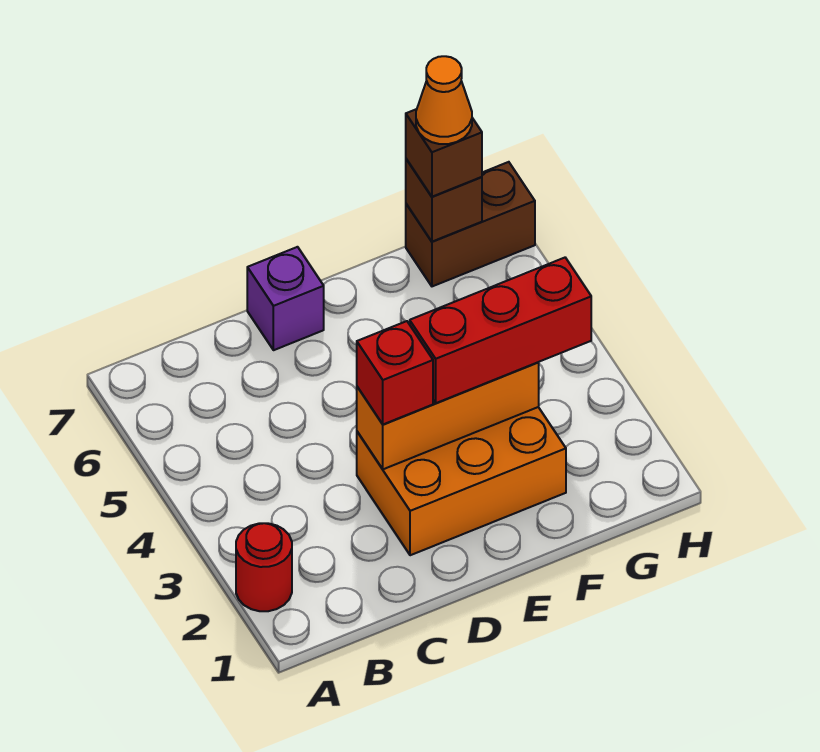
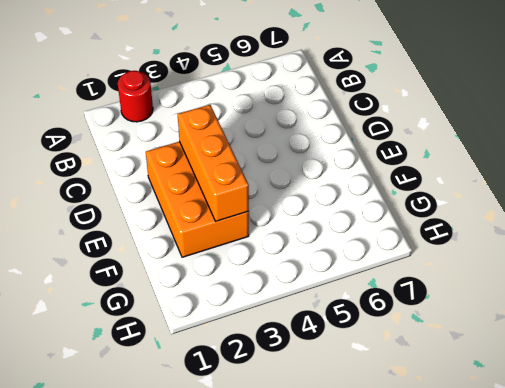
none -> purple 1x1 brick [247,247,324,350]
none -> brown 1x2 brick [406,162,535,286]

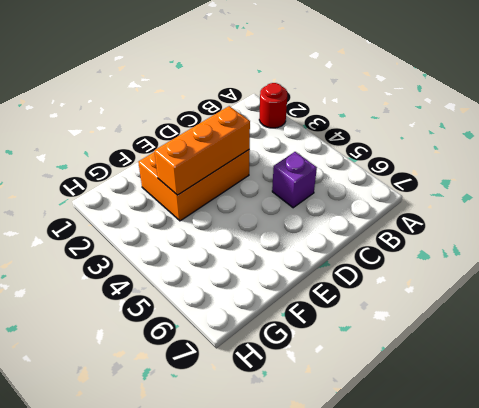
purple 1x1 brick [272,152,317,208] -> purple 1x1 brick moved to [247,247,324,350]
none -> brown 1x2 brick [406,162,535,286]
none -> brown 1x1 brick [406,159,482,242]

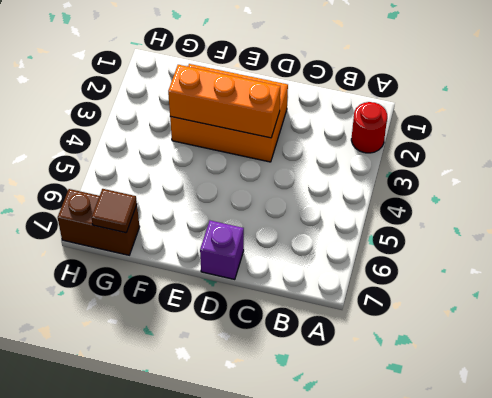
brown 1x1 tile [92,189,137,233] -> brown 1x1 brick [406,159,482,242]
none -> red 1x1 brick [357,321,433,424]
none -> red 1x3 brick [410,258,591,403]

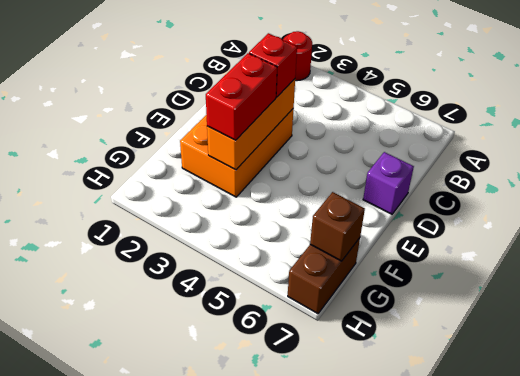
red 1x2 brick [206,53,277,140] -> red 1x3 brick [410,258,591,403]
none -> brown 1x1 brick [406,109,482,197]
none -> orange 1x1 cone [416,56,472,144]

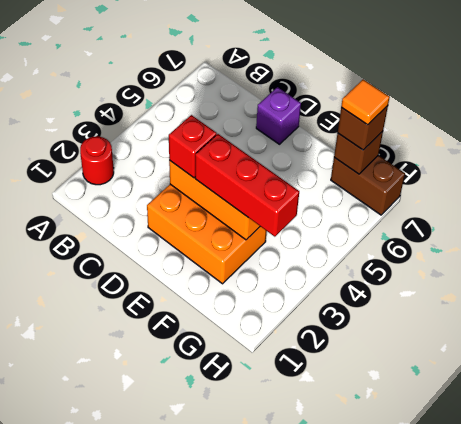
orange 1x1 tile [341,79,390,125] -> orange 1x1 cone [416,56,472,144]

